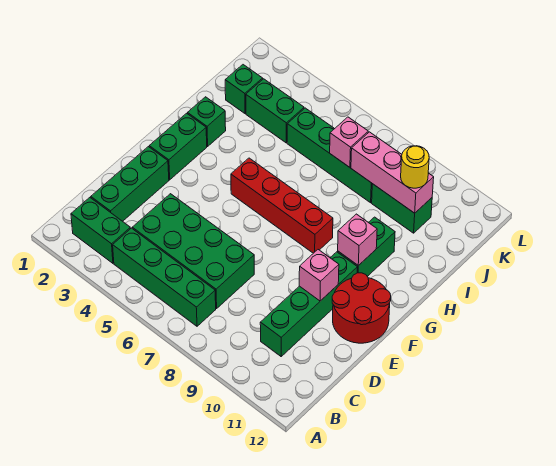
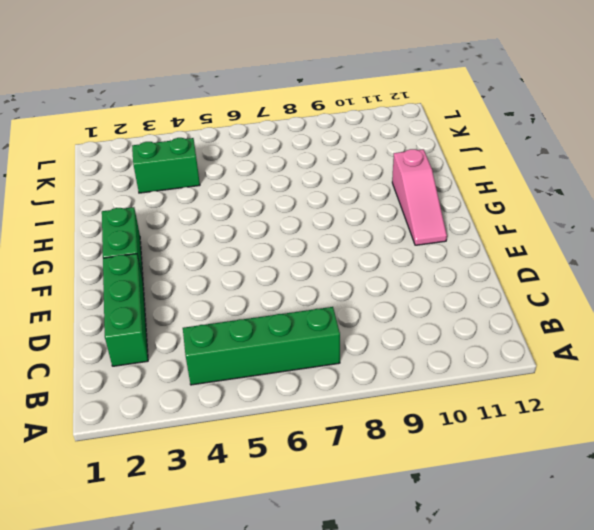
pink 1x3 slope [392,149,447,245] -> red 2x2 round brick [332,273,391,343]
none -> green 1x2 brick [71,198,130,263]
none -> green 2x4 brick [132,194,254,308]
none -> green 1x4 brick [260,252,357,356]

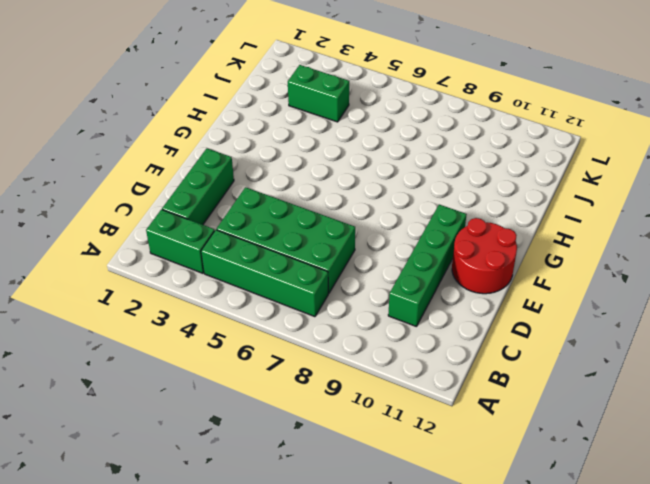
none -> green 1x2 brick [149,113,207,180]
none -> red 1x4 brick [231,158,333,253]
none -> green 1x2 brick [338,217,395,276]

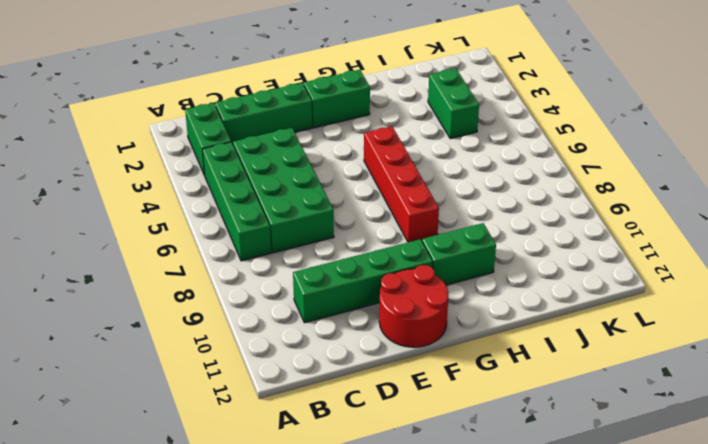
none -> green 1x1 brick [188,97,226,146]
none -> green 1x1 brick [225,65,263,113]
none -> green 1x4 brick [287,108,372,203]

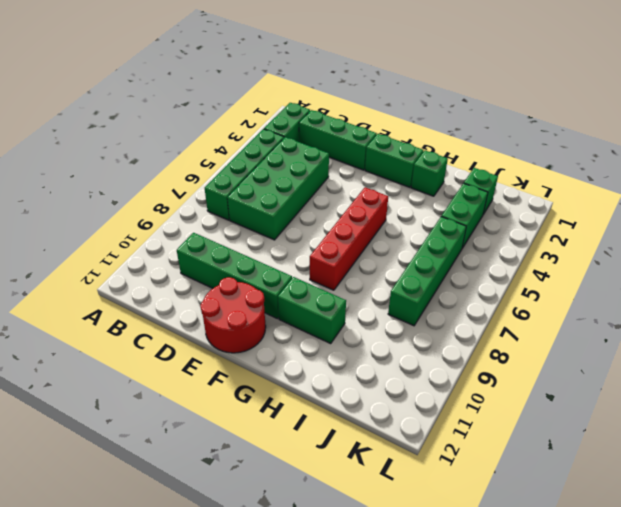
none -> green 1x2 brick [372,184,432,233]
none -> pink 1x1 brick [299,250,339,301]
none -> pink 1x1 brick [338,214,377,266]

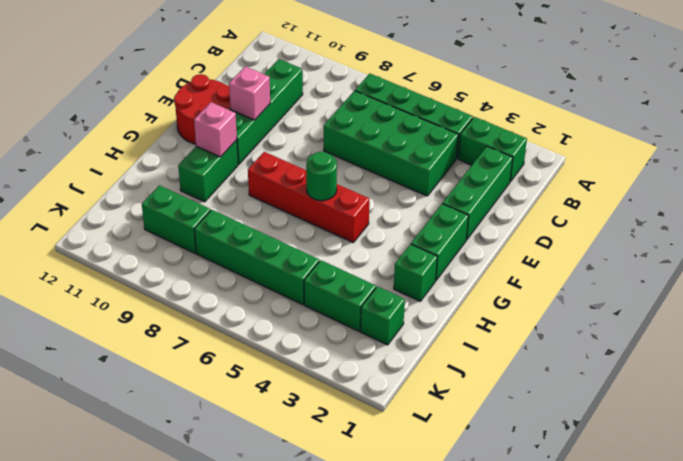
green 1x1 round brick [306,152,337,201] -> none
none -> pink 1x1 brick [330,117,368,167]
none -> pink 1x3 brick [351,132,434,213]
none -> yellow 1x1 round brick [401,146,429,188]

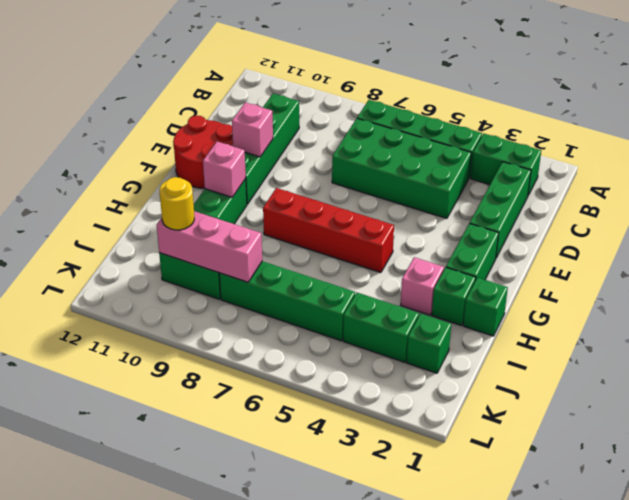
green 1x1 brick [463,278,508,336] -> none
pink 1x1 brick [401,257,444,315] -> pink 1x1 brick moved to [330,117,368,167]

